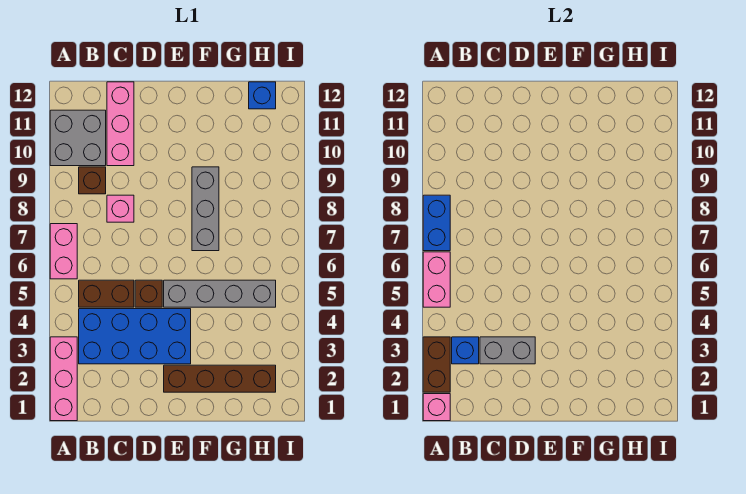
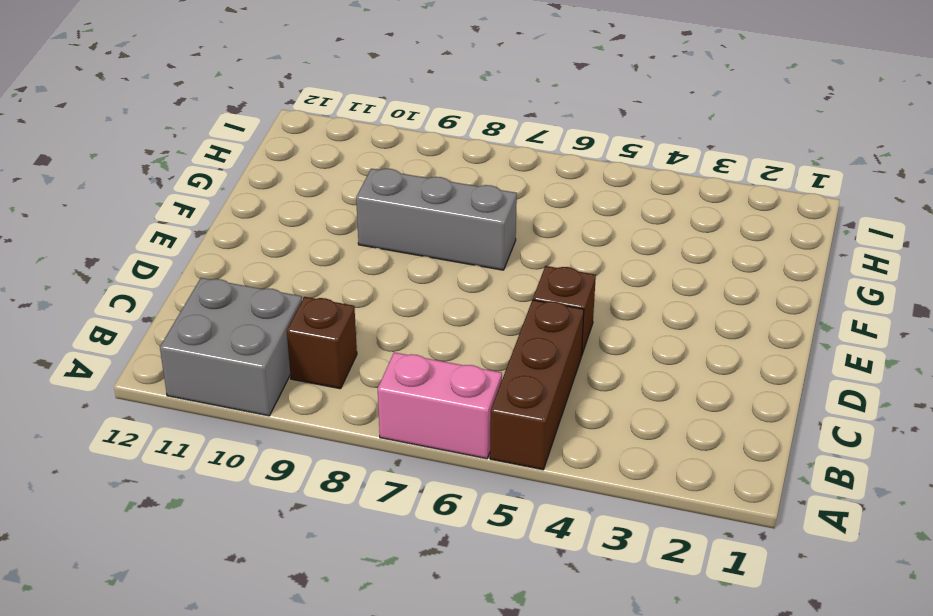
brown 1x3 brick [490,300,584,470] -> brown 1x2 brick [79,280,134,307]
none -> pink 1x3 brick [50,337,77,421]
none -> blue 2x4 brick [79,309,191,364]
none -> pink 1x1 brick [107,195,134,222]

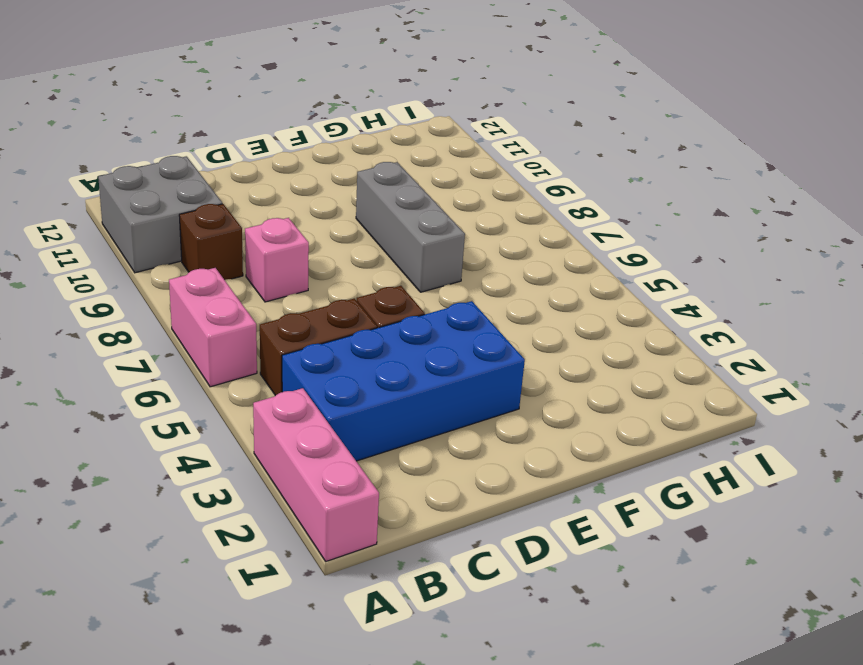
none -> pink 1x3 brick [107,82,134,166]
none -> brown 1x4 brick [164,365,276,392]
none -> grey 1x4 brick [164,280,276,307]

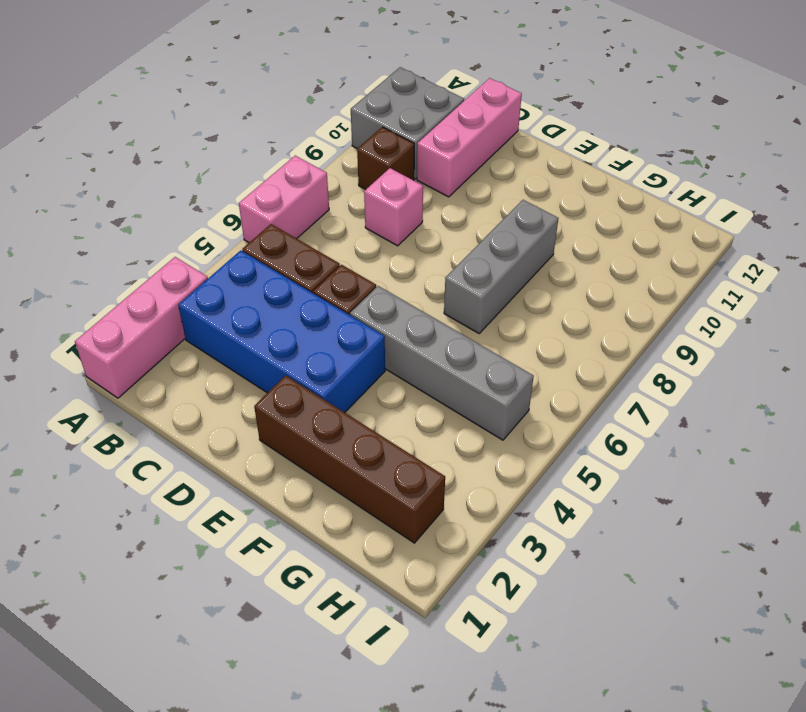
none -> blue 1x1 brick [249,82,276,109]
none -> pink 1x1 brick [423,394,450,421]
none -> brown 1x2 brick [423,337,450,392]

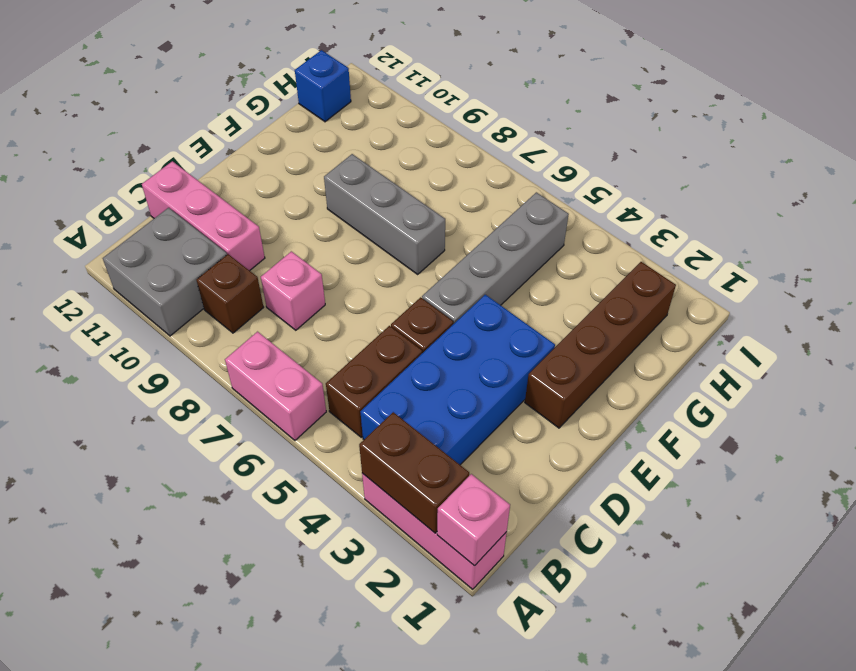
none -> pink 1x2 brick [423,252,450,307]
none -> blue 1x2 brick [423,195,450,251]
none -> blue 1x1 brick [452,337,479,364]

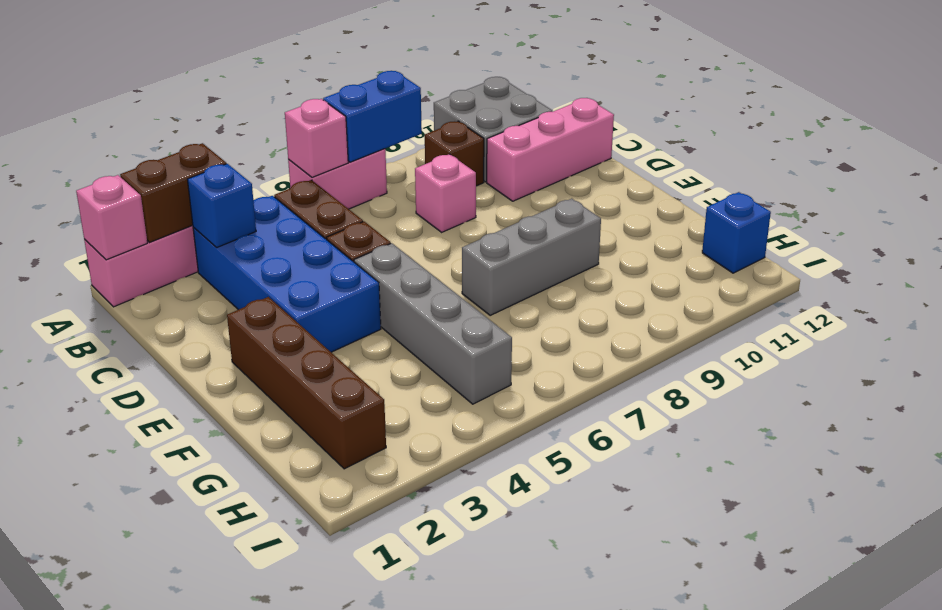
pink 1x1 brick [285,99,348,177] -> pink 1x2 brick [423,252,450,307]
none -> grey 1x2 brick [480,337,535,364]

